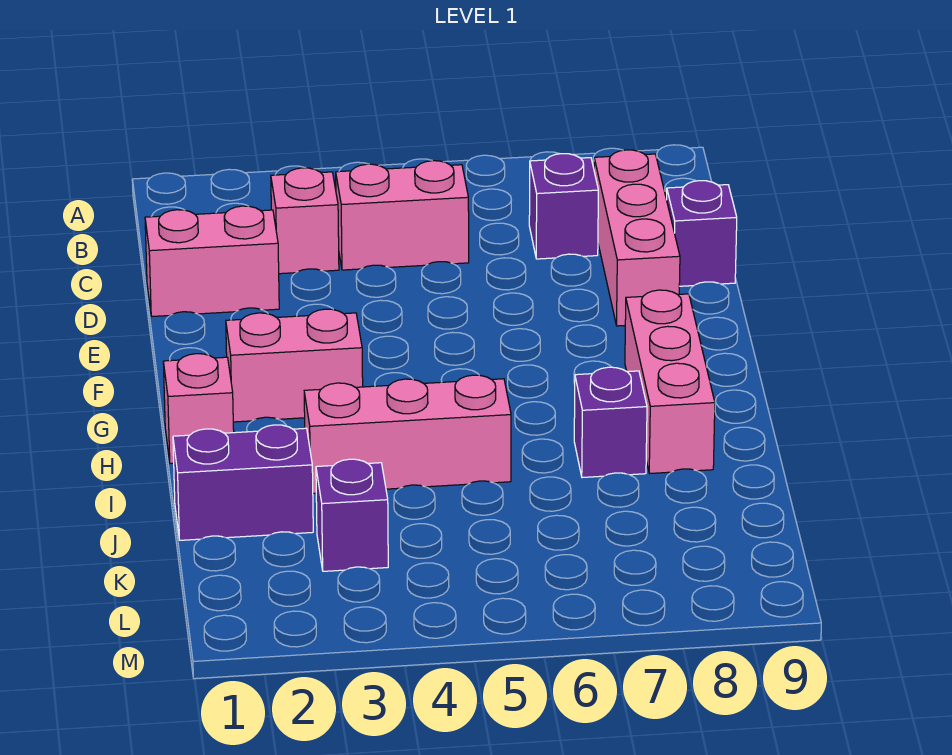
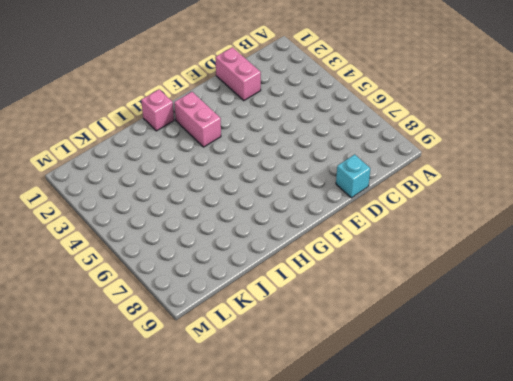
cyan 1x1 brick [336,154,370,198] -> purple 1x1 brick [667,181,737,286]
none -> pink 1x1 brick [271,168,339,274]
none -> pink 1x2 brick [336,161,469,270]
none -> purple 1x1 brick [529,154,598,259]

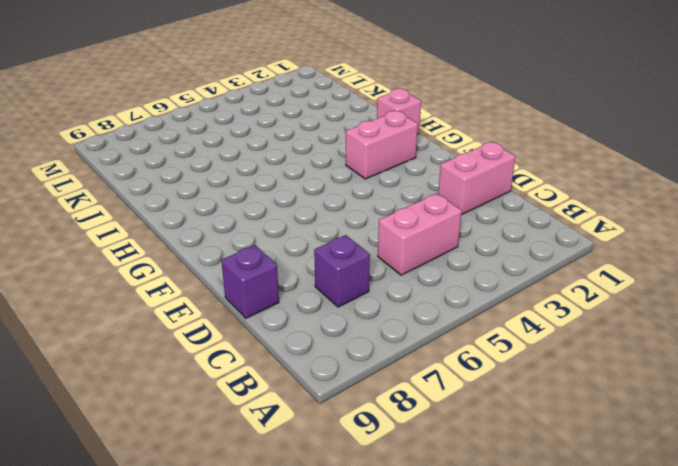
none -> pink 1x1 brick [271,168,339,274]
none -> pink 1x3 brick [594,150,680,326]
none -> pink 1x3 brick [625,290,715,473]

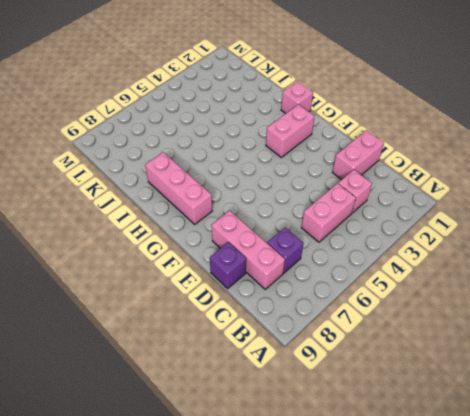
none -> pink 1x3 brick [304,375,511,493]
none -> purple 1x1 brick [574,367,647,478]
none -> purple 1x2 brick [173,425,313,540]

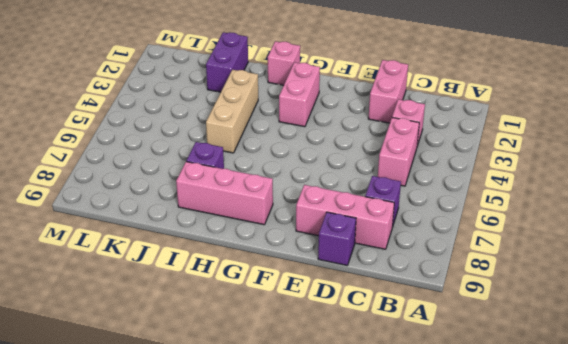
tan 1x3 brick [206,70,258,153] -> pink 1x3 brick [304,375,511,493]
none -> purple 1x1 brick [316,459,388,571]

